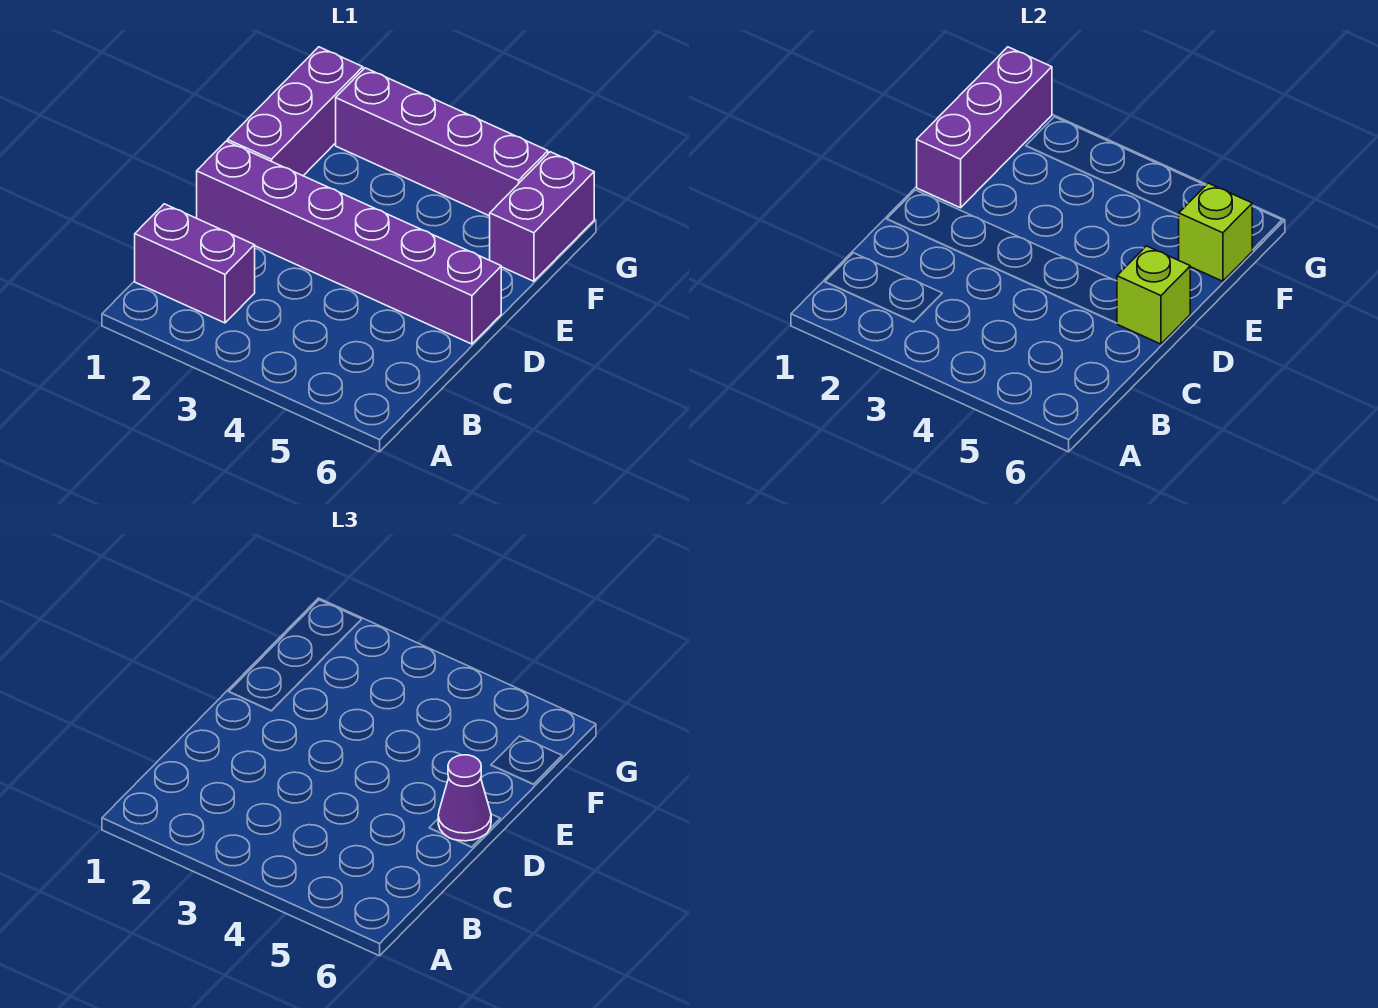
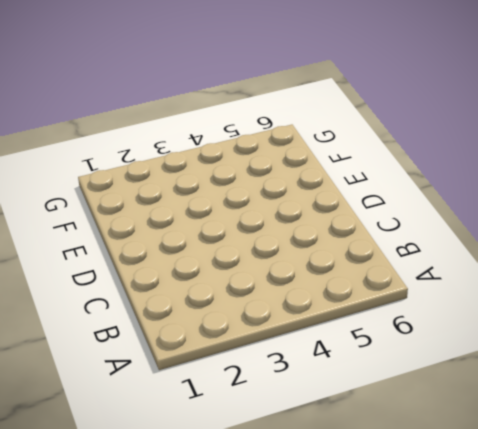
none -> purple 1x2 brick [135,204,255,323]
none -> purple 1x6 brick [197,141,501,344]

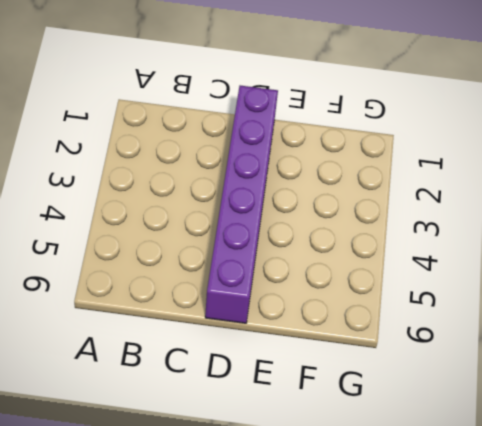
none -> purple 1x2 brick [135,204,255,323]
none -> purple 1x3 brick [228,47,363,176]

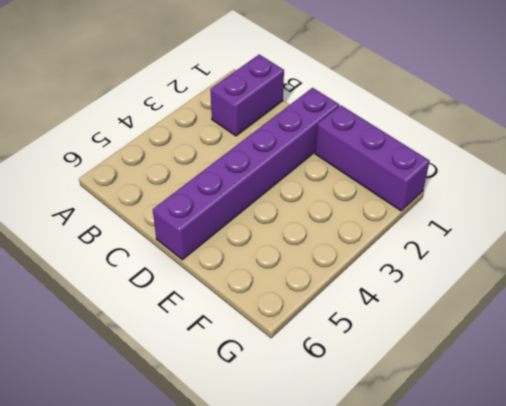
none -> purple 1x2 brick [490,152,594,281]
none -> purple 1x4 brick [336,68,548,216]

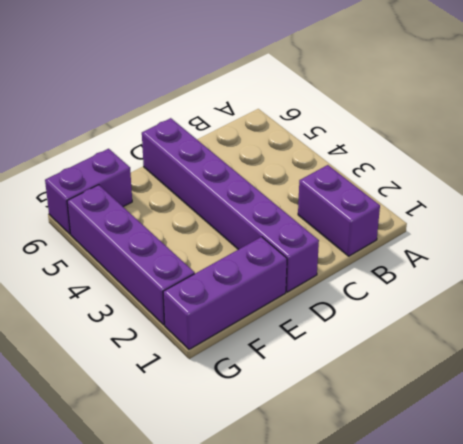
none -> lime 1x1 brick [1117,246,1190,344]
none -> purple 1x3 brick [917,47,1052,208]

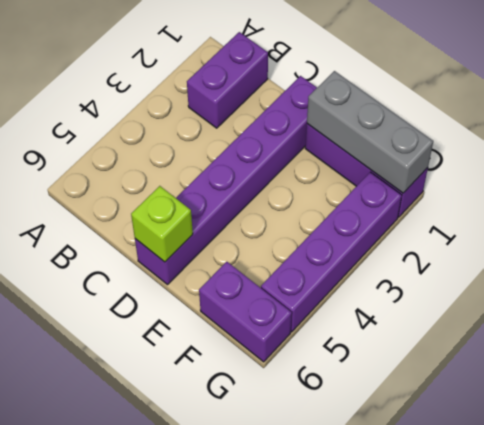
grey 1x3 brick [307,71,433,193] -> purple 1x3 brick [917,47,1052,208]
none -> lime 1x1 brick [1179,183,1252,281]
none -> purple 1x1 cone [438,755,491,841]

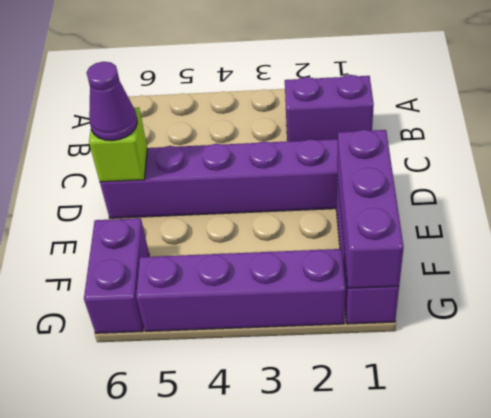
none -> lime 1x1 brick [1179,183,1252,281]

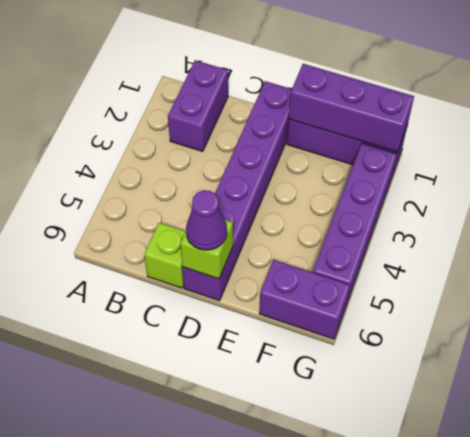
lime 1x1 brick [144,223,185,288] -> lime 1x1 brick moved to [1179,183,1252,281]

